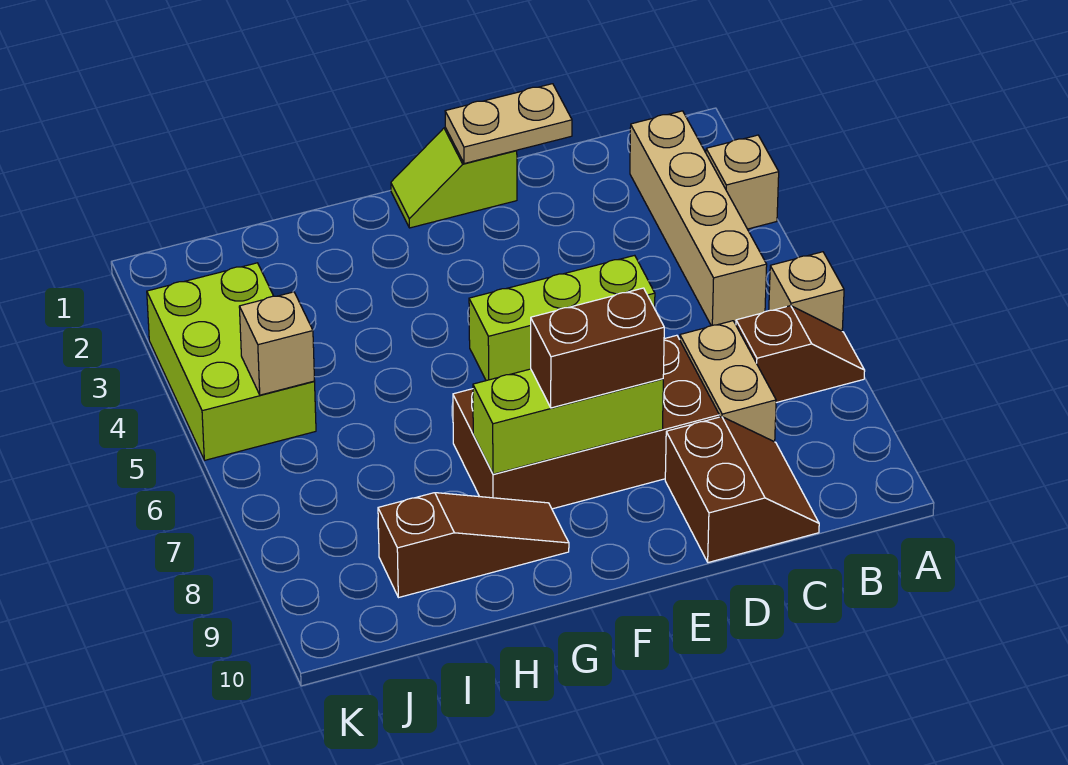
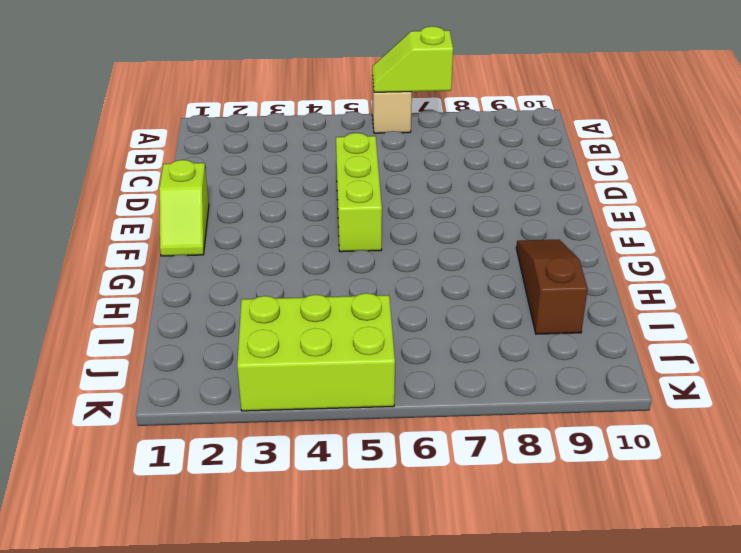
lime 1x2 slope [372,26,453,92] -> none
none -> tan 1x1 brick [706,135,779,229]
none -> brown 1x2 slope [736,306,865,403]
none -> tan 1x4 brick [630,111,767,326]

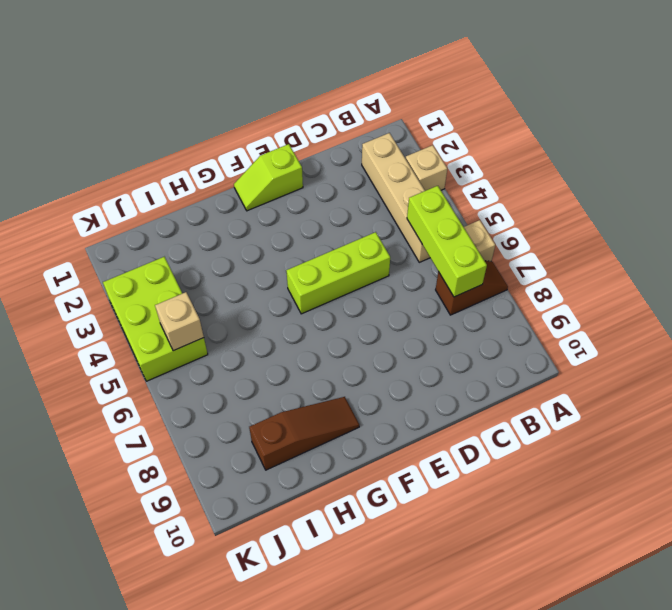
lime 1x3 brick [407,186,487,297] -> lime 1x3 brick turned to [473,369,663,474]
none -> tan 1x2 brick [680,321,776,442]
none -> brown 2x2 slope [665,417,819,562]
none -> brown 2x4 brick [453,335,719,509]

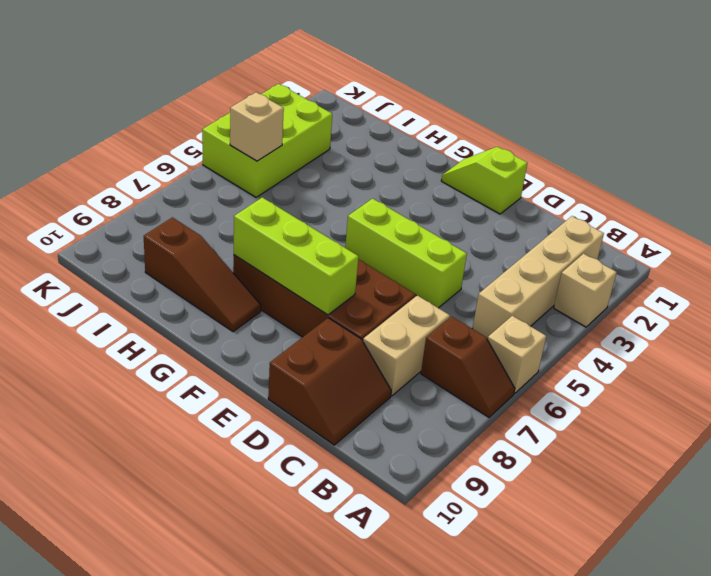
none -> tan 1x2 plate [445,84,572,164]
none -> brown 1x2 brick [531,288,664,408]

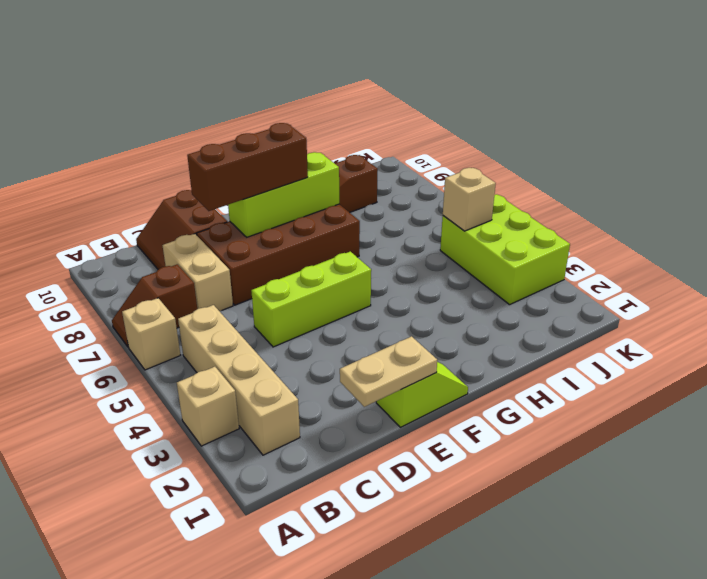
brown 1x3 brick [187,123,308,211] -> brown 1x2 brick [531,288,664,408]

